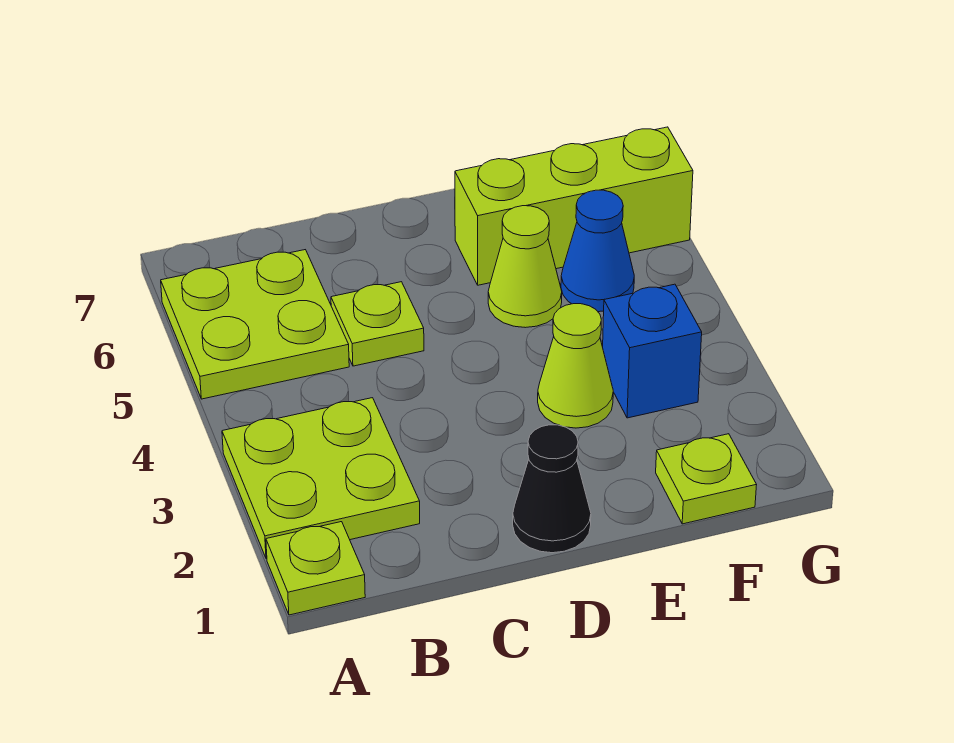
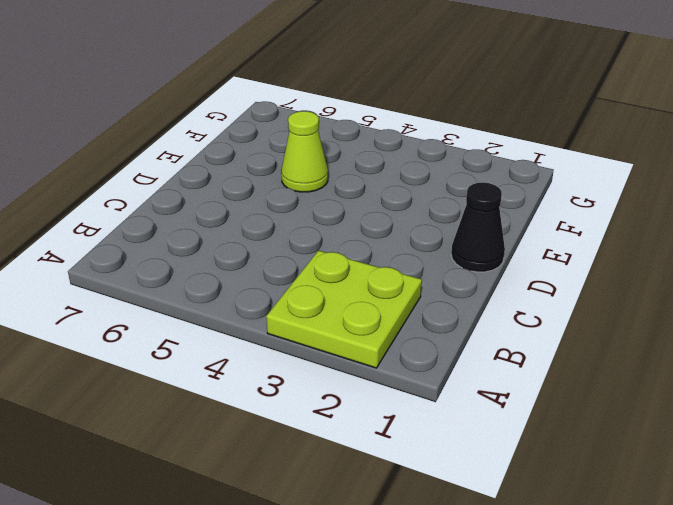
none -> lime 1x1 plate [266,522,365,615]
none -> lime 2x2 plate [161,250,349,399]

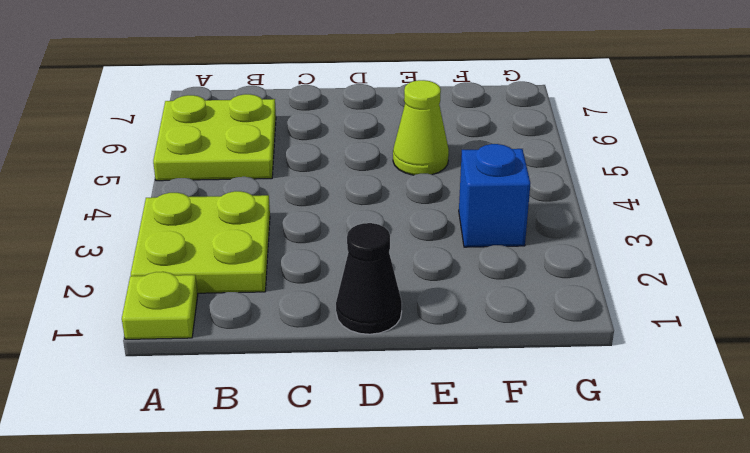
none -> lime 1x1 plate [331,282,424,366]
none -> lime 1x1 cone [538,304,613,428]

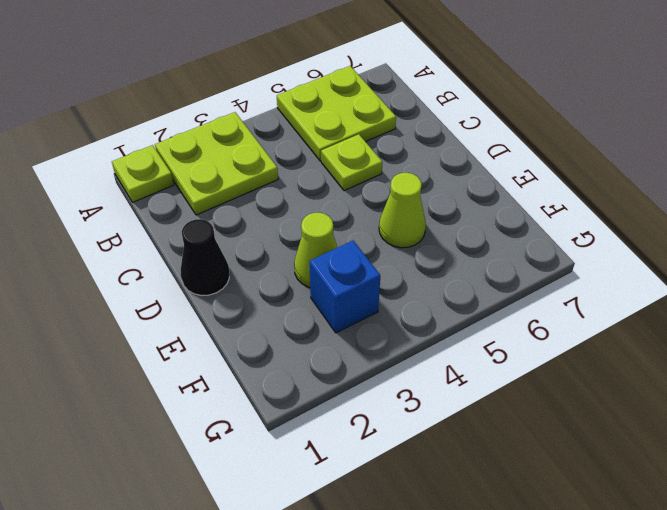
none -> lime 1x3 brick [455,127,693,285]
none -> lime 1x1 plate [656,434,756,524]

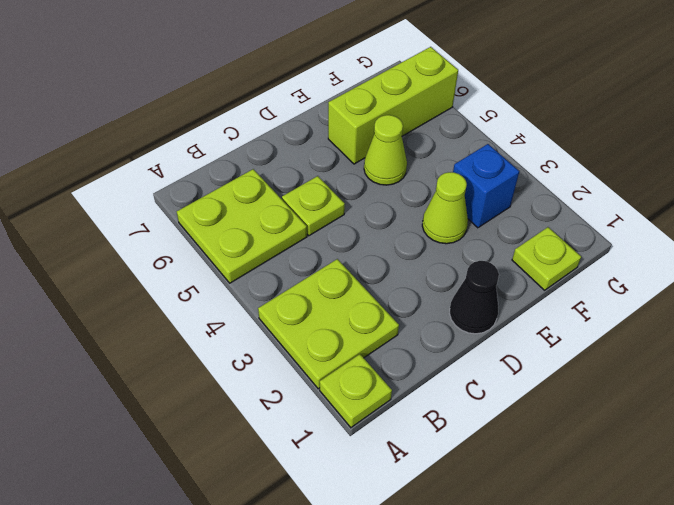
none -> blue 1x1 cone [561,190,634,312]

